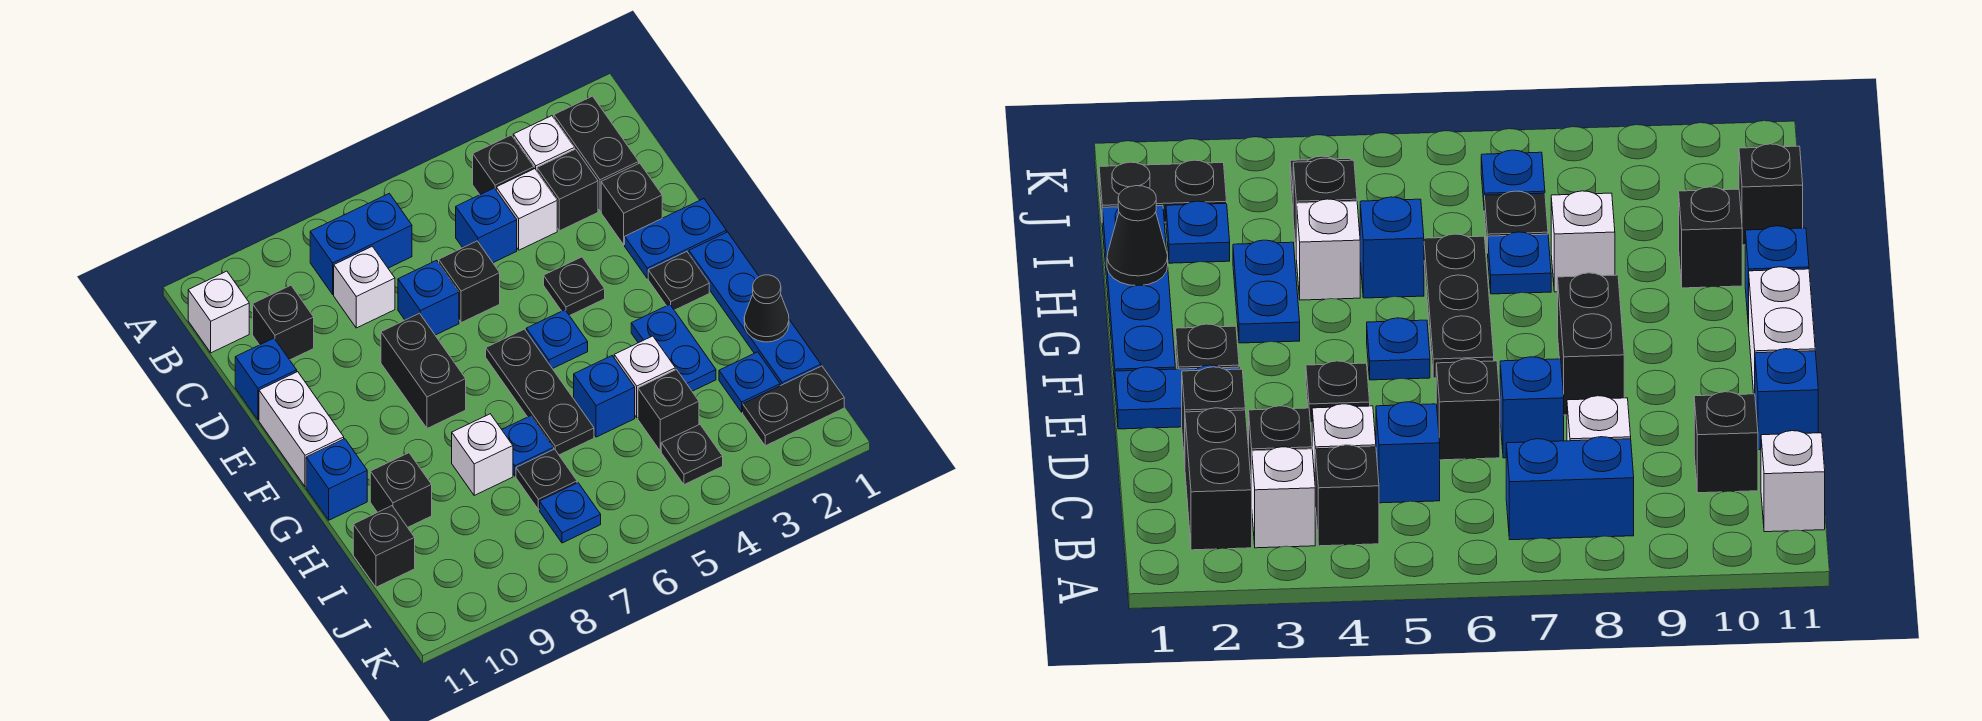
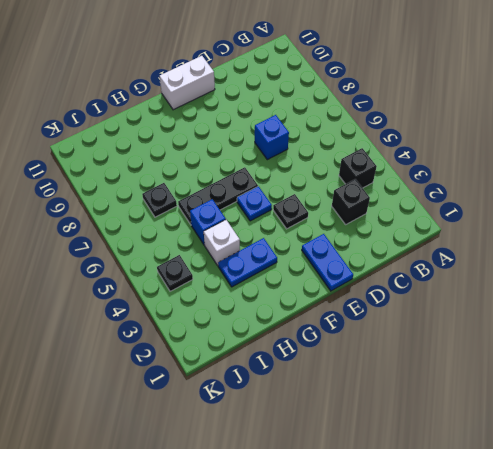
none -> black 1x2 brick [554,96,639,211]
none -> white 1x1 brick [513,116,575,171]
none -> blue 1x2 brick [310,193,412,294]
none -> white 1x1 brick [188,271,249,353]

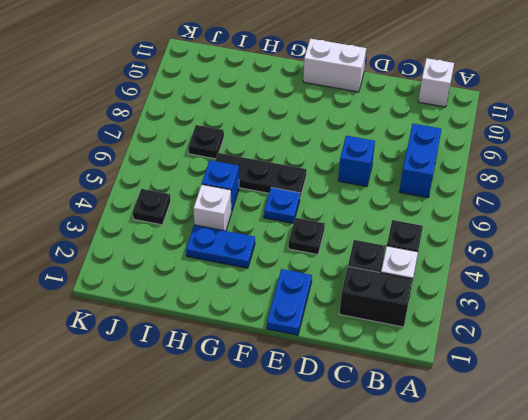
none -> white 1x1 brick [496,169,557,250]
none -> blue 1x1 brick [456,188,517,263]
none -> white 1x1 brick [334,246,395,328]
none -> black 1x1 brick [253,285,314,360]

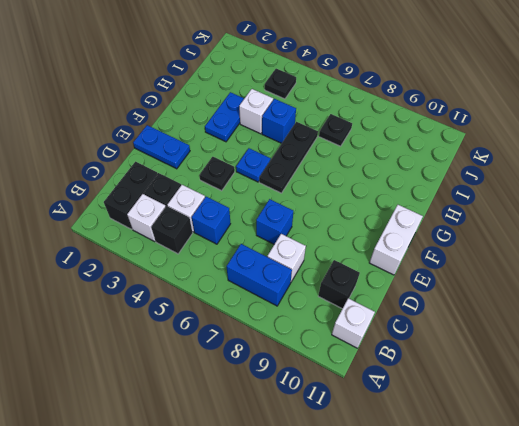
none -> black 1x1 brick [601,163,662,245]
none -> black 1x1 brick [439,241,500,323]
none -> blue 1x1 brick [235,338,297,420]
none -> black 1x2 brick [381,313,466,428]

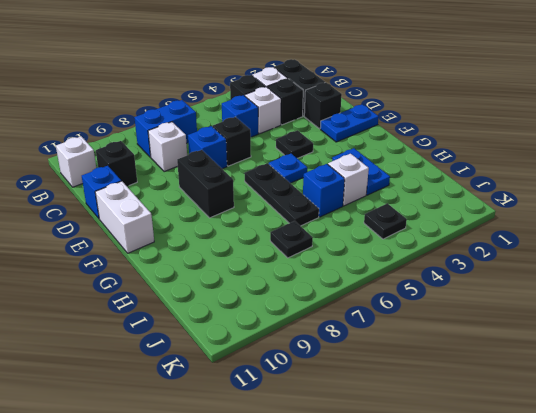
none -> blue 1x4 plate [689,232,821,386]
none -> black 1x1 plate [648,252,709,310]
none -> blue 1x1 brick [306,439,367,520]
none -> blue 1x1 plate [502,416,554,476]

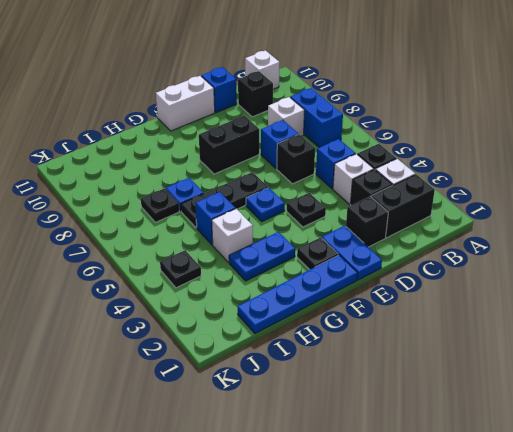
none -> blue 1x1 brick [306,439,367,520]
none -> white 1x1 brick [452,414,513,495]
none -> black 1x1 brick [370,453,432,527]
none -> blue 1x1 plate [719,352,780,412]

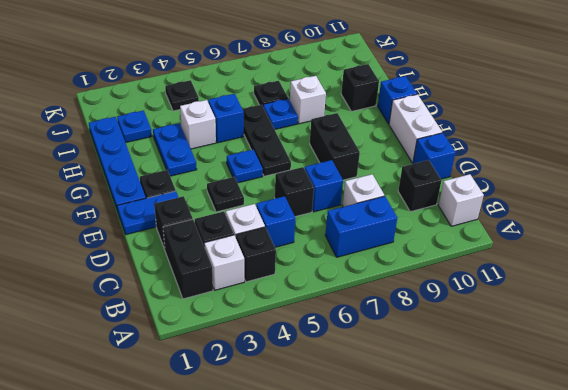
none -> black 1x1 brick [638,370,699,451]
none -> black 1x1 brick [353,506,415,587]
none -> black 1x2 plate [743,366,844,446]
none -> blue 1x1 plate [540,483,601,543]

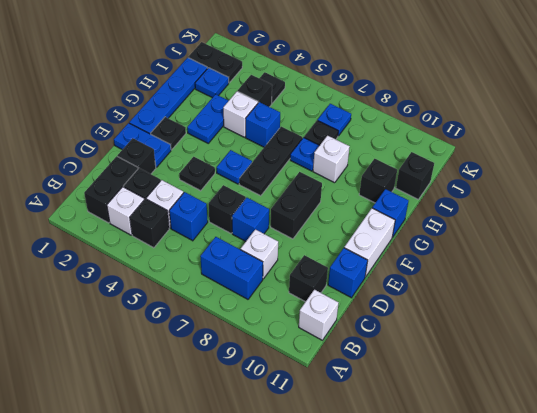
none -> black 1x1 cone [744,275,789,342]

